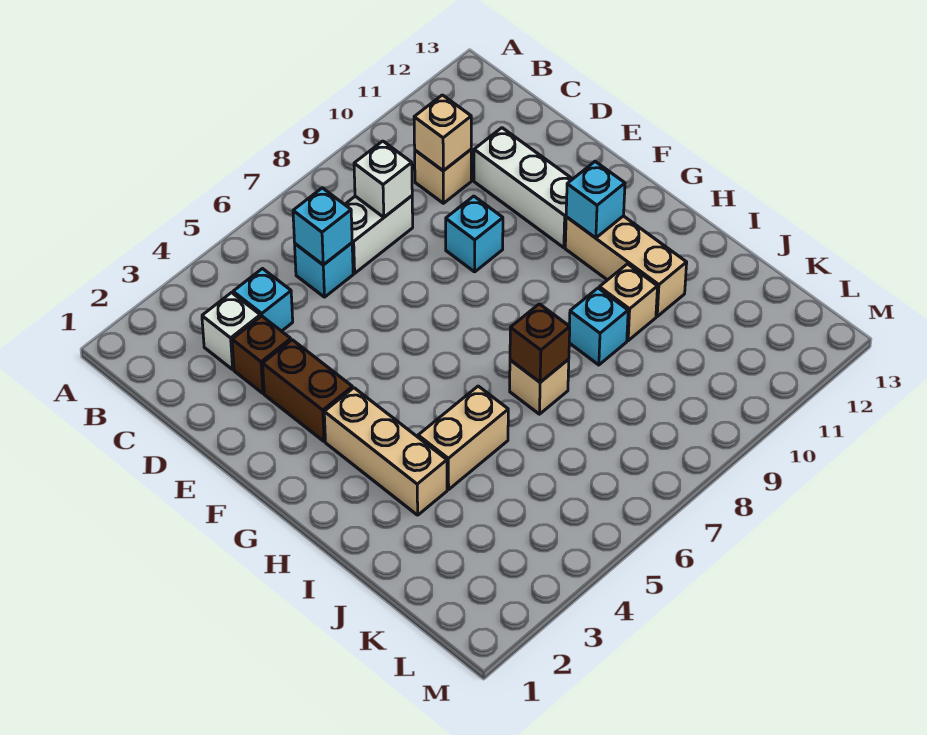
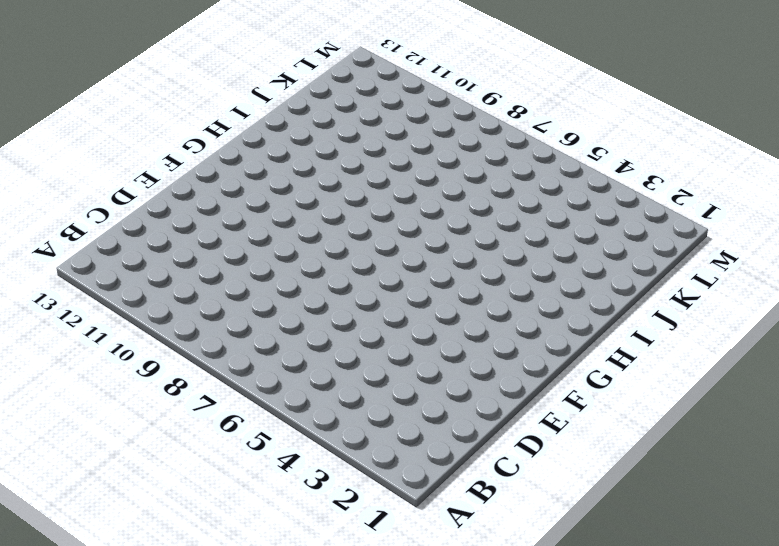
none -> white 1x1 brick [202,293,260,369]
none -> cyan 1x1 brick [233,269,293,331]
none -> cyan 1x1 brick [295,243,353,297]

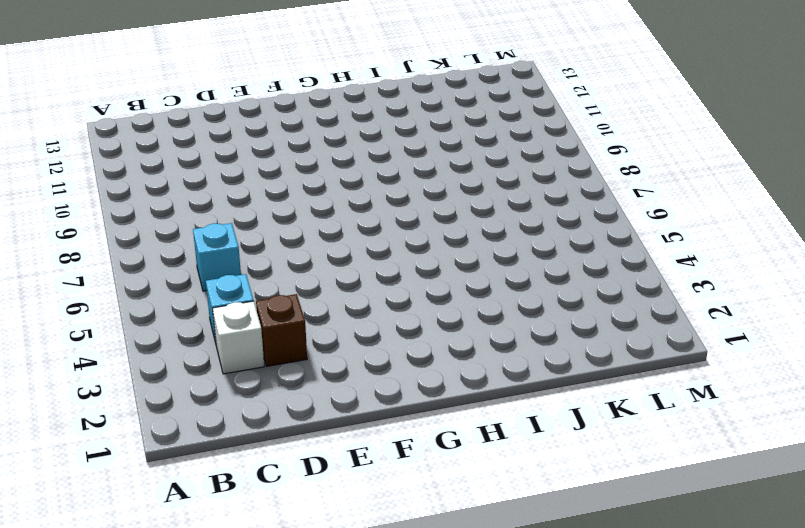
none -> white 1x2 brick [345,196,413,273]
none -> tan 1x1 brick [415,150,471,203]
none -> white 1x3 brick [474,128,572,248]

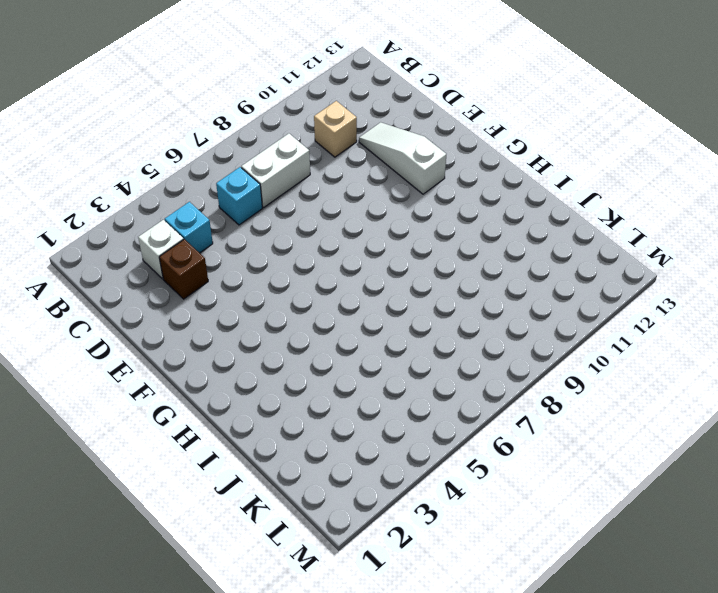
white 1x3 slope [359,122,446,194] -> white 1x3 brick [474,128,572,248]
none -> brown 1x2 brick [263,340,352,441]
none -> cyan 1x1 brick [446,196,503,272]
none -> tan 1x3 brick [324,388,447,515]

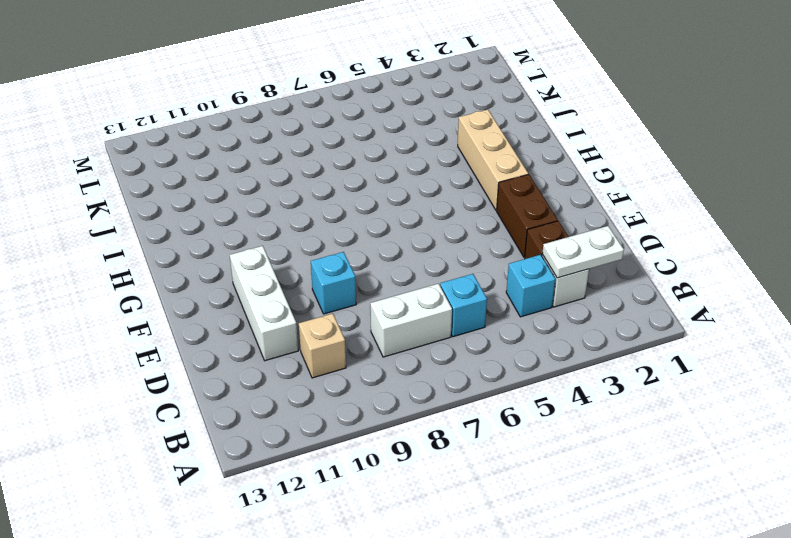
white 1x2 plate [542,226,624,278] -> none
none -> tan 1x3 brick [565,216,687,316]
none -> tan 1x2 brick [418,386,508,490]
none -> tan 1x1 brick [510,359,569,414]

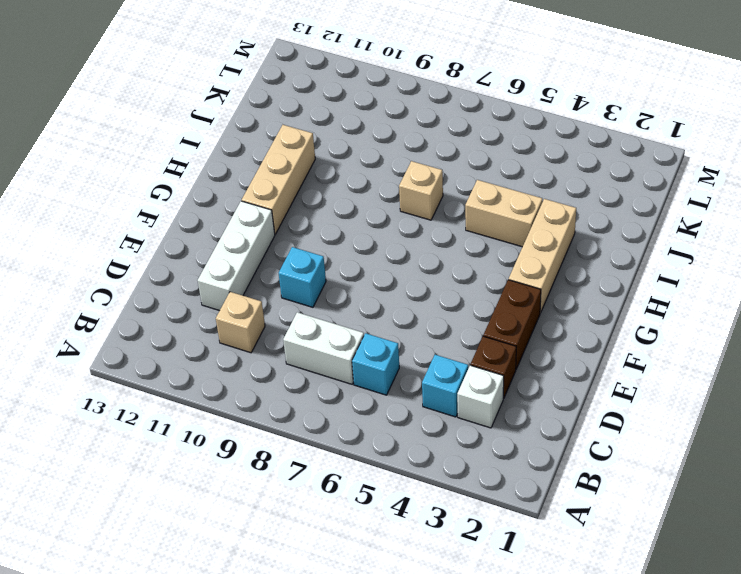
none -> cyan 1x1 brick [569,288,628,365]
none -> tan 1x1 brick [599,264,658,341]
none -> cyan 1x1 brick [293,188,352,265]

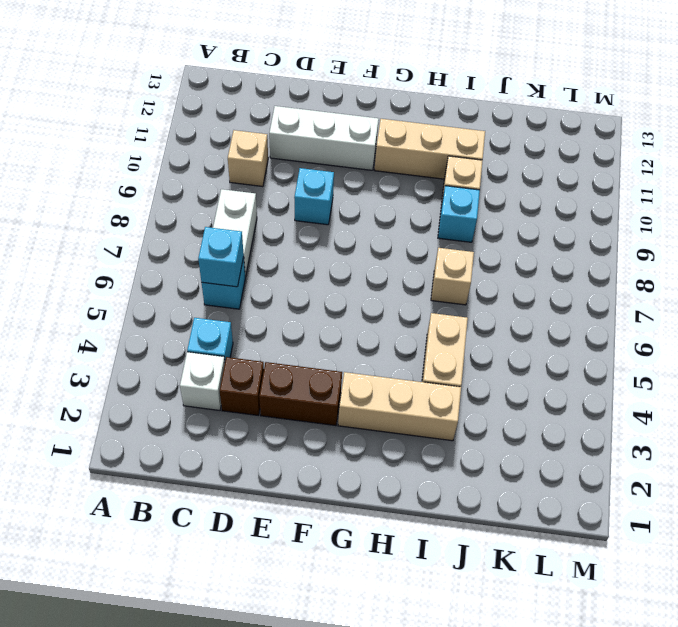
none -> white 1x1 brick [354,141,412,217]
none -> tan 1x1 brick [414,95,471,171]
none -> cyan 1x1 brick [566,162,625,238]

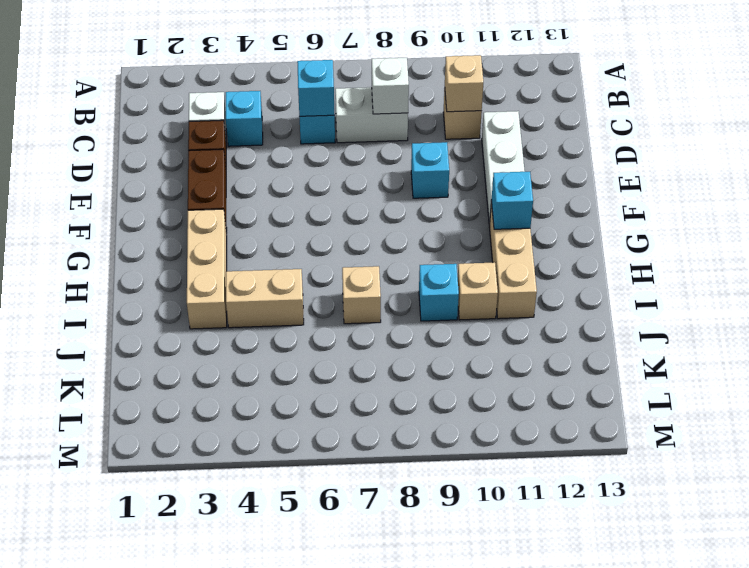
none -> brown 1x1 brick [510,304,570,382]

